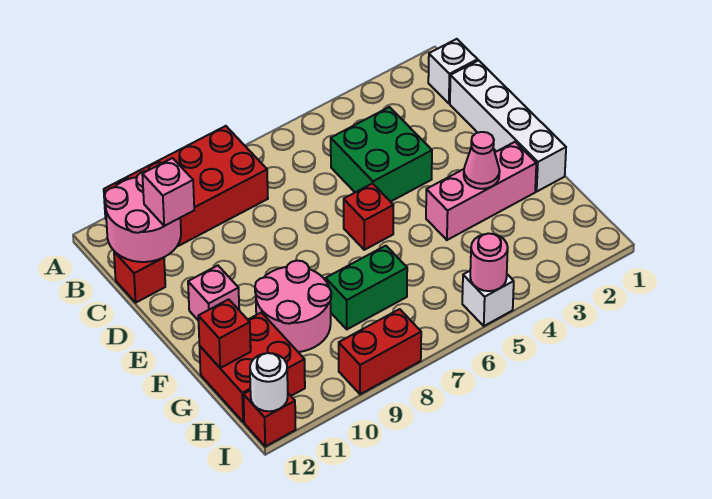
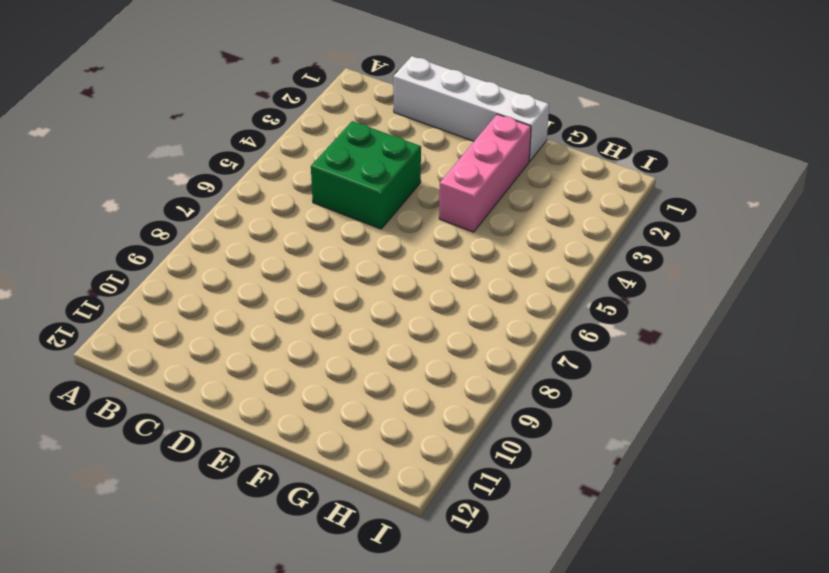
none -> red 2x4 brick [104,126,268,247]
none -> white 1x1 brick [428,39,478,103]
none -> red 1x1 brick [114,251,165,302]

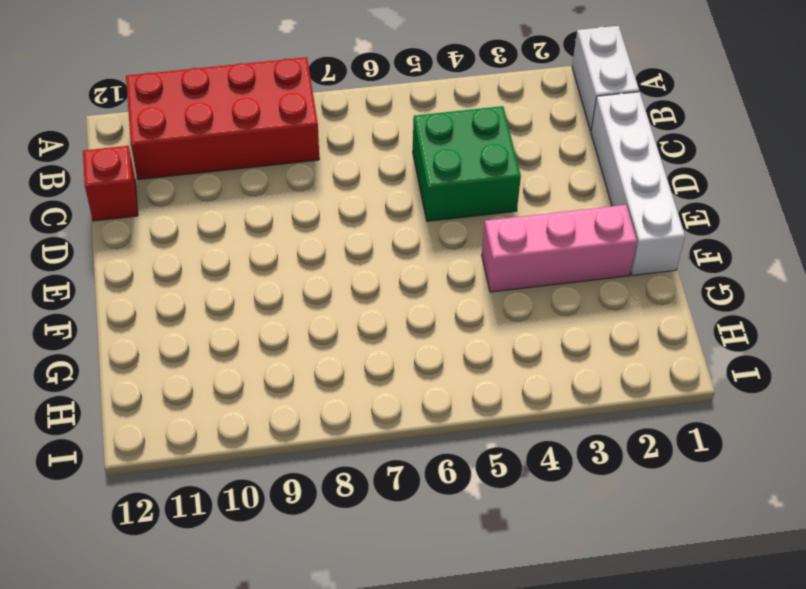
white 1x2 brick [572,26,639,131] -> white 1x1 brick [428,39,478,103]
none -> red 1x1 brick [344,184,393,250]
none -> pink 1x1 brick [188,266,239,321]
none -> pink 2x2 round brick [255,261,331,352]

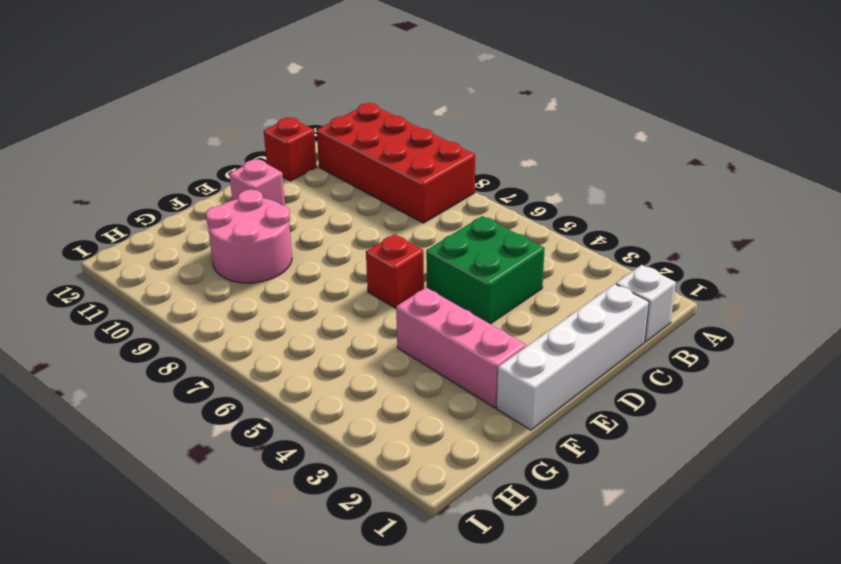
none -> green 1x2 brick [326,246,407,329]
none -> red 2x2 brick [200,312,305,422]
none -> white 1x1 brick [462,271,514,326]

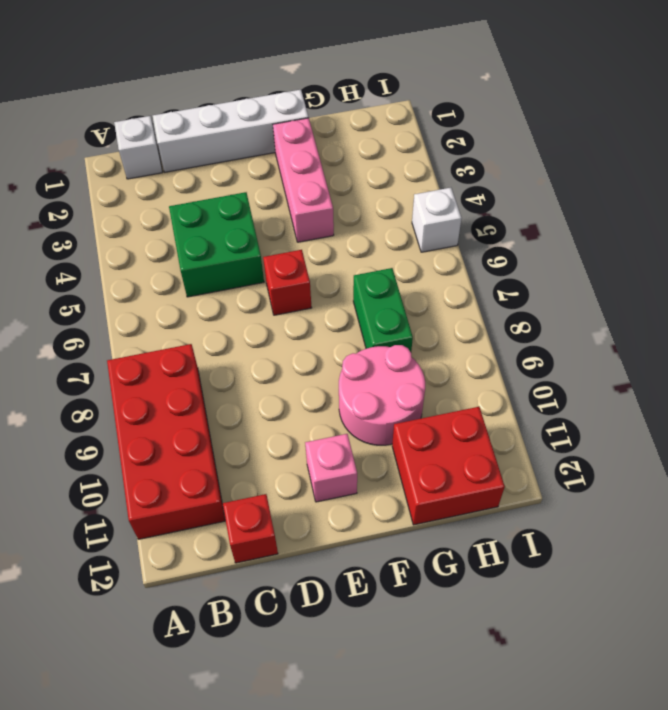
none -> red 1x2 brick [339,309,421,394]
none -> red 1x1 brick [243,391,296,446]
none -> pink 2x2 round brick [105,171,181,262]

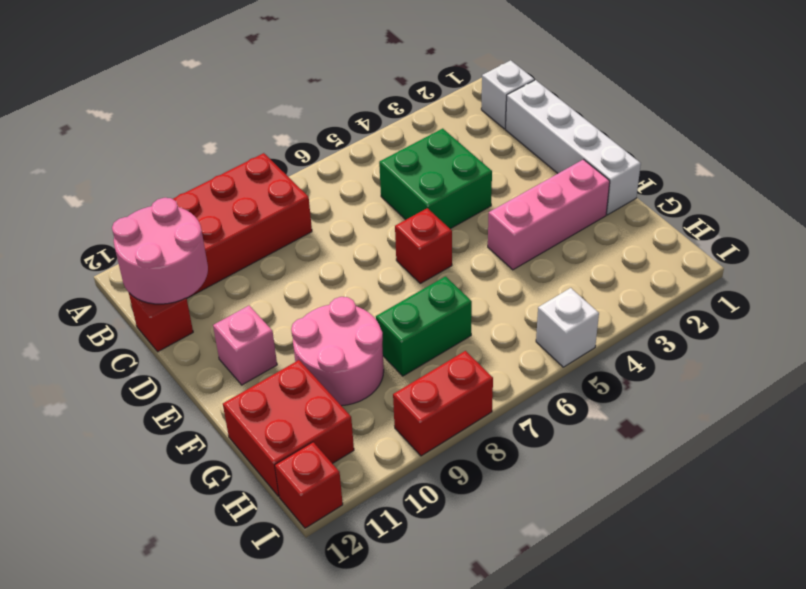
none -> pink 1x1 cone [464,132,500,189]
none -> red 1x1 brick [198,299,251,368]
none -> pink 1x1 round brick [470,233,508,291]

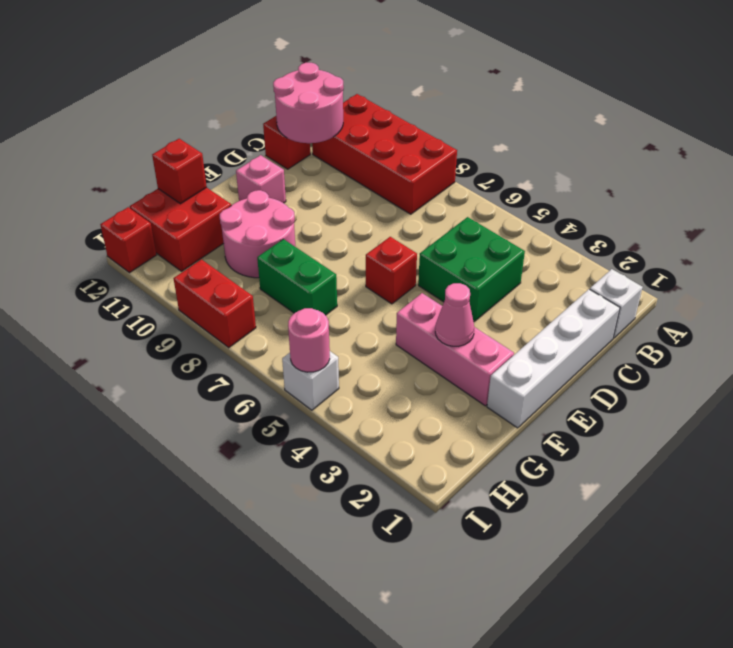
none -> white 1x1 round brick [250,353,288,411]
none -> pink 1x1 brick [142,158,194,226]

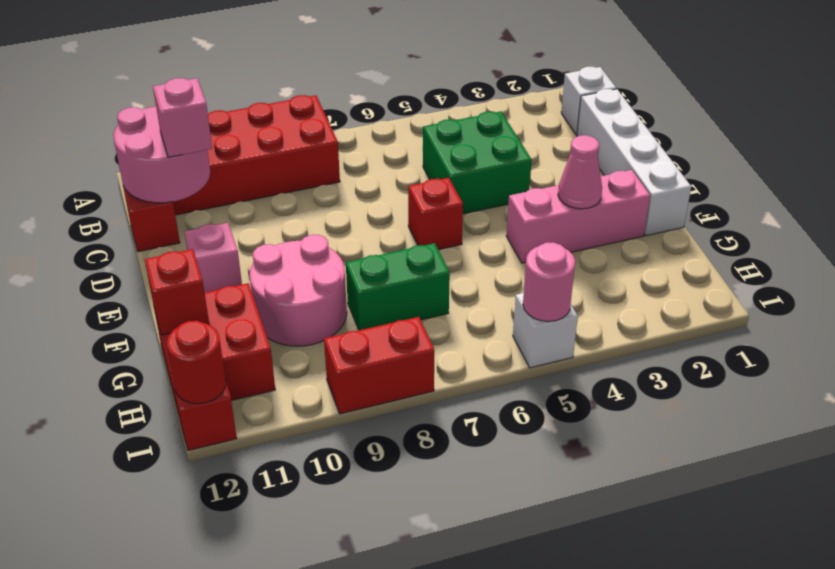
red 1x1 round brick [167,321,226,404] -> white 1x1 round brick [250,353,288,411]

